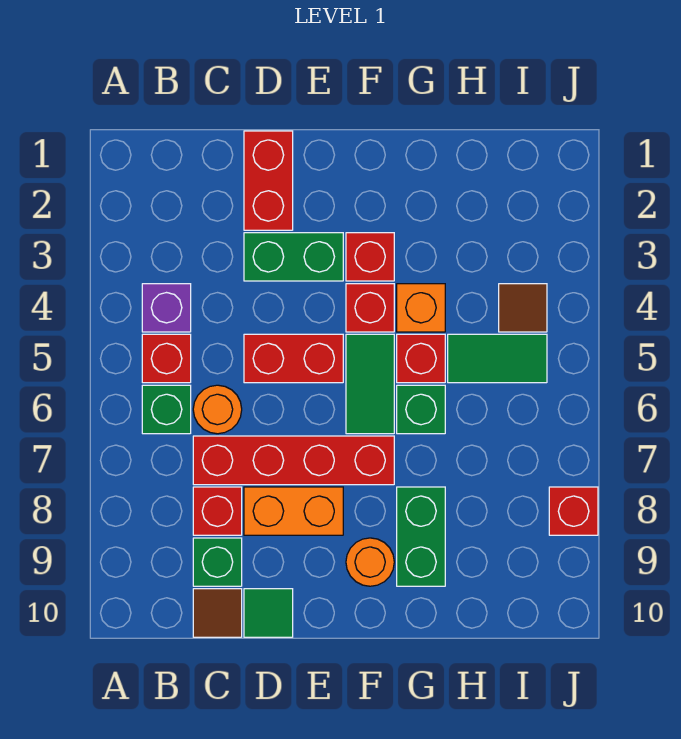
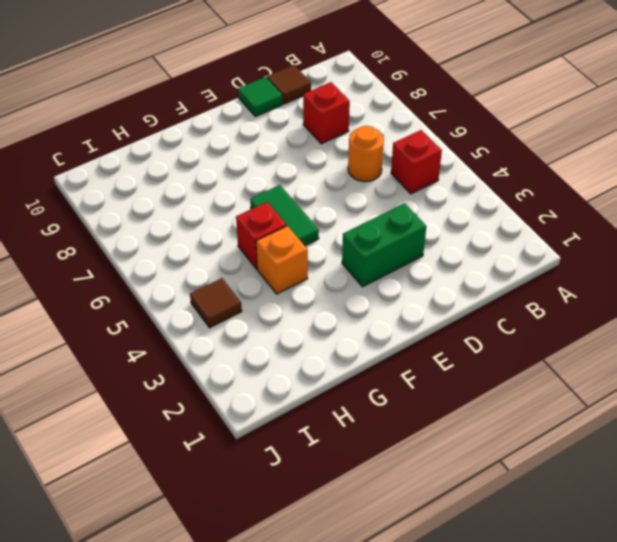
none -> purple 1x1 brick [142,284,191,332]
none -> green 1x1 brick [142,385,191,434]
none -> red 1x4 brick [193,436,394,485]

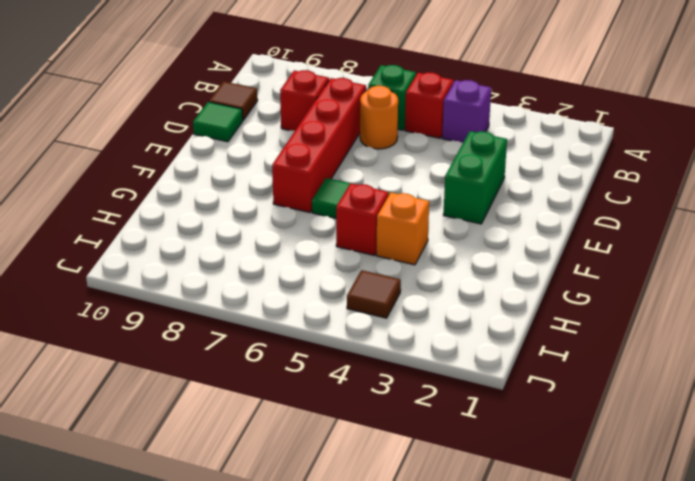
none -> green 1x1 brick [193,538,242,586]
none -> red 1x2 brick [244,131,293,230]
none -> red 1x2 brick [244,334,343,383]

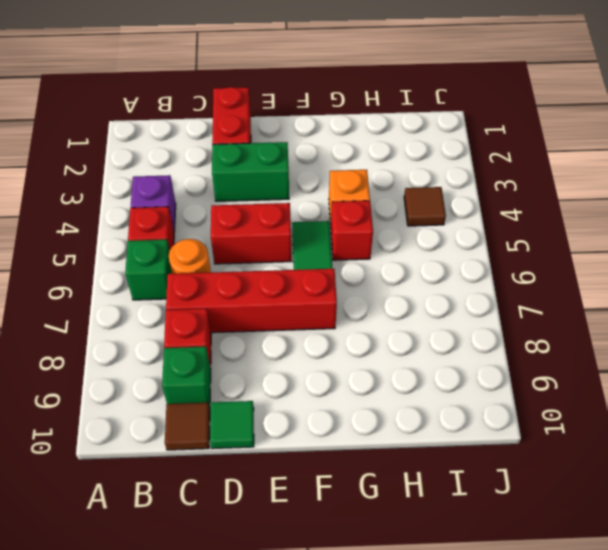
none -> orange 1x2 brick [244,487,343,535]
none -> red 1x1 brick [346,233,394,281]
none -> red 1x1 brick [346,284,394,332]

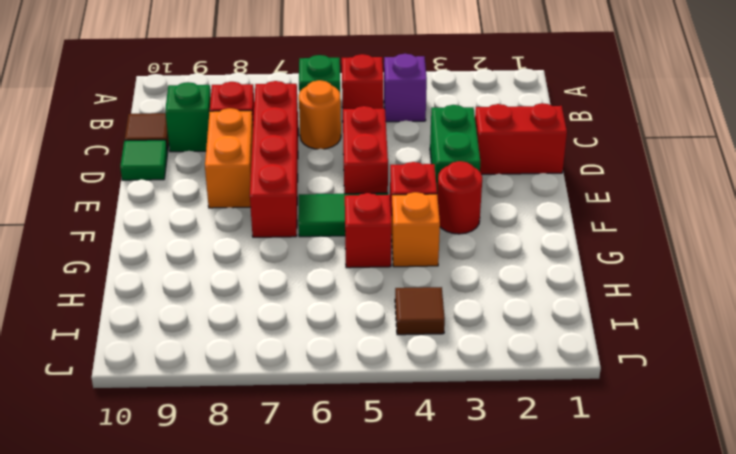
red 1x1 round brick [437,161,482,234] -> red 1x1 brick [346,233,394,281]
none -> orange 1x1 round brick [346,538,394,586]
none -> green 1x1 brick [397,385,445,434]
none -> green 1x2 brick [397,487,445,586]

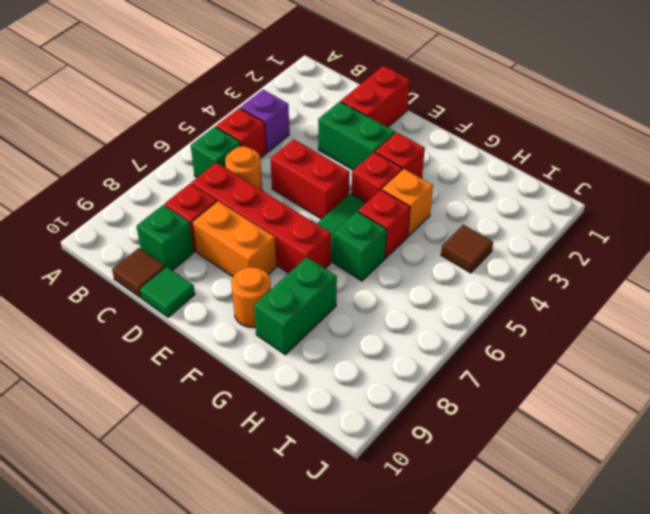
none -> green 1x2 tile [448,334,547,383]
none -> red 1x1 brick [549,487,598,535]

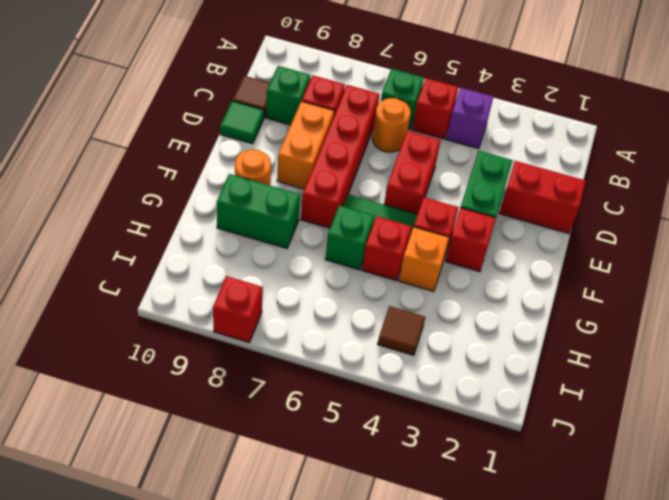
none -> green 1x2 tile [448,334,547,383]

